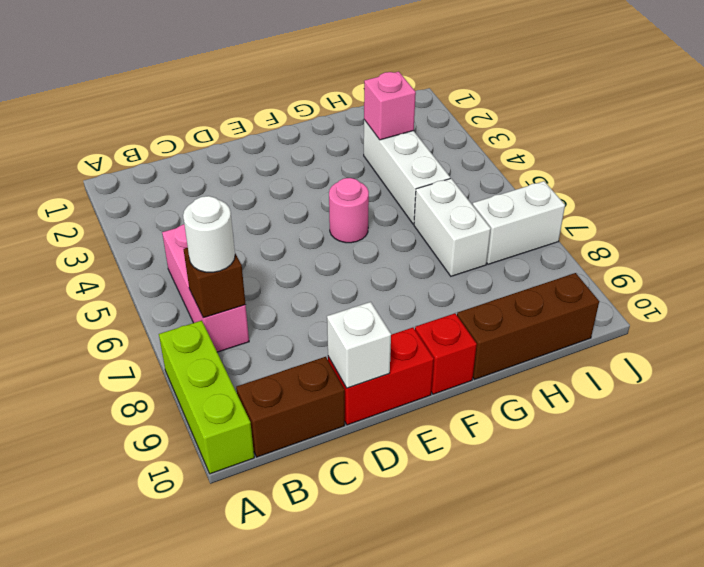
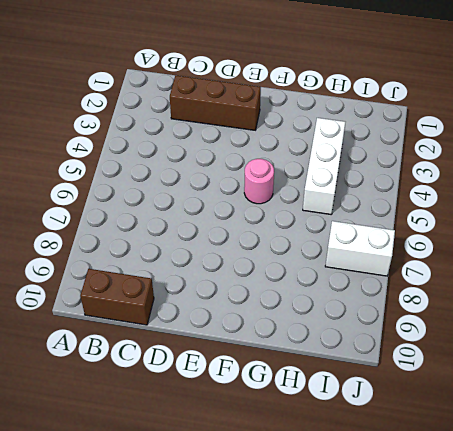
brown 1x3 brick [170,75,261,130] -> brown 1x3 brick moved to [457,273,599,380]
none -> lime 1x3 brick [159,321,254,474]
none -> pink 1x3 brick [162,224,249,352]
none -> red 1x2 brick [328,328,434,425]

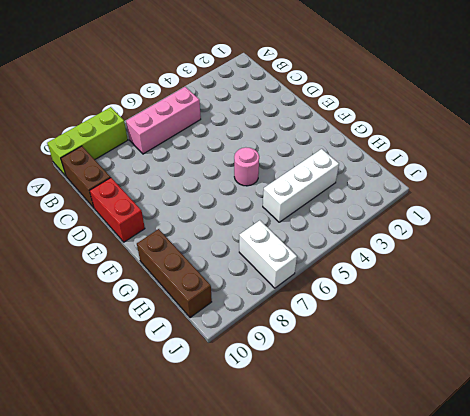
none -> red 1x1 brick [415,313,477,394]
none -> white 1x2 brick [414,179,491,276]
none -> brown 1x1 brick [183,248,246,318]

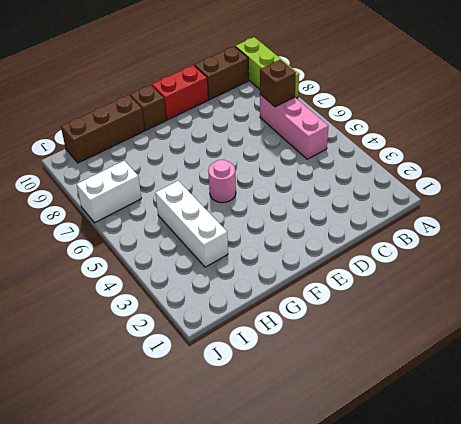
brown 1x1 brick [130,85,166,130] -> red 1x1 brick [415,313,477,394]
none -> white 1x2 brick [414,179,491,276]
none -> white 1x1 brick [327,302,391,388]
none -> pink 1x1 brick [364,72,416,140]

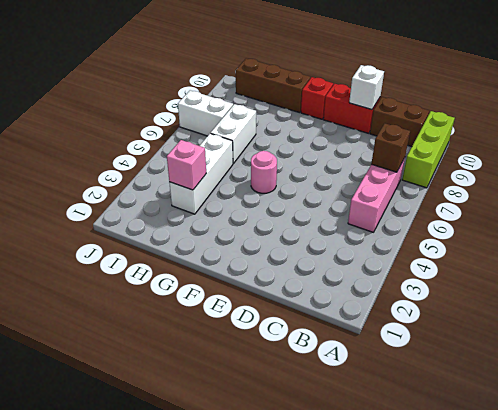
none -> white 1x1 round brick [183,196,235,272]

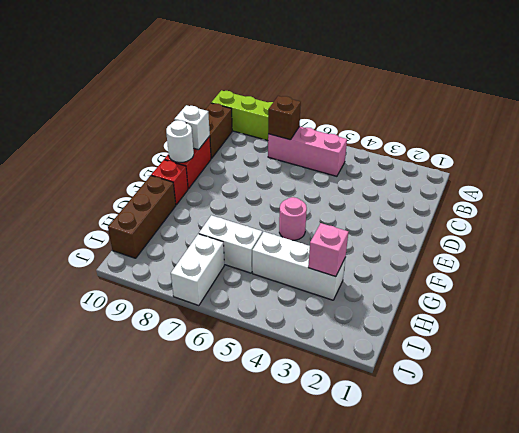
white 1x1 round brick [166,120,194,163] -> white 1x1 round brick moved to [183,196,235,272]

